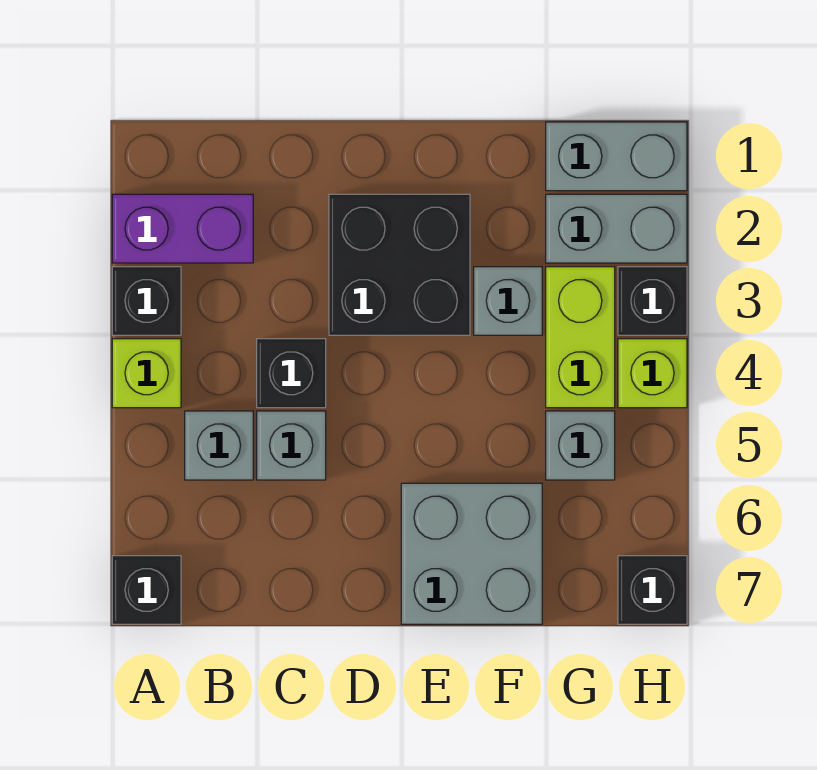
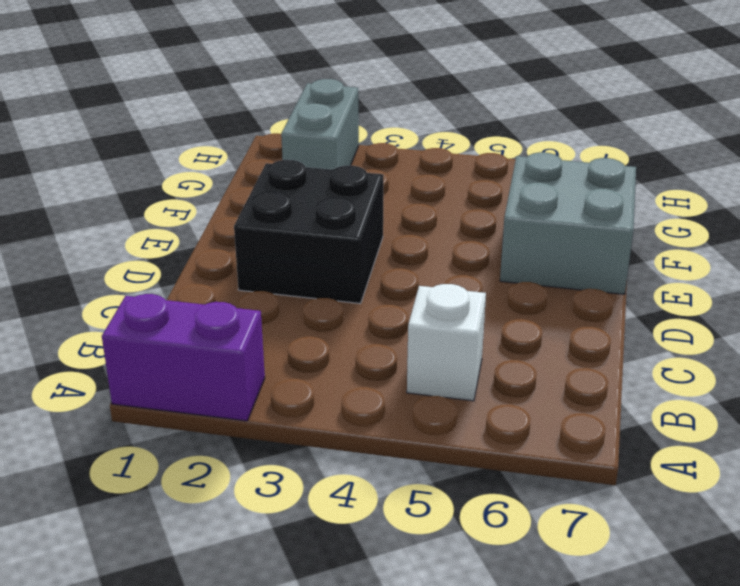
purple 1x2 brick [102,294,265,421] -> purple 1x2 brick turned to [112,194,253,263]
white 1x1 brick [407,284,486,401] -> grey 1x1 brick [185,411,253,480]
none -> black 1x1 brick [112,267,181,335]
none -> lime 1x1 brick [112,339,181,408]
none -> black 1x1 brick [112,556,181,624]

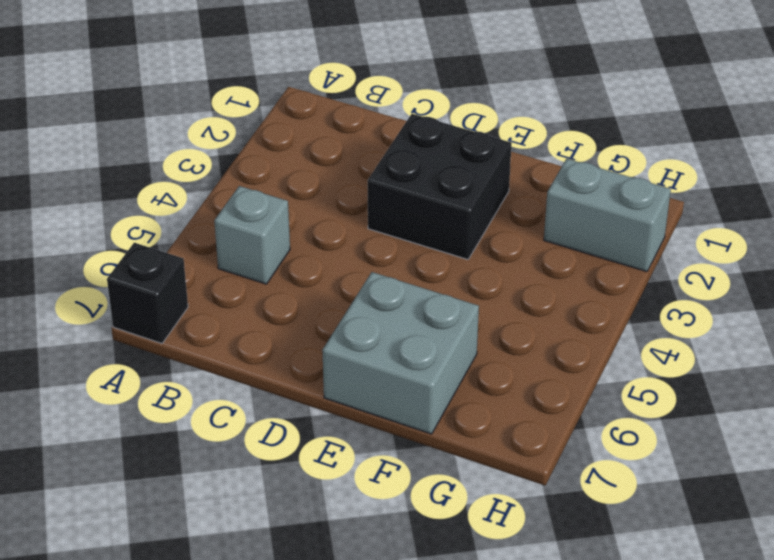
none -> purple 1x2 brick [112,194,253,263]
none -> black 1x1 brick [112,267,181,335]
none -> lime 1x1 brick [112,339,181,408]

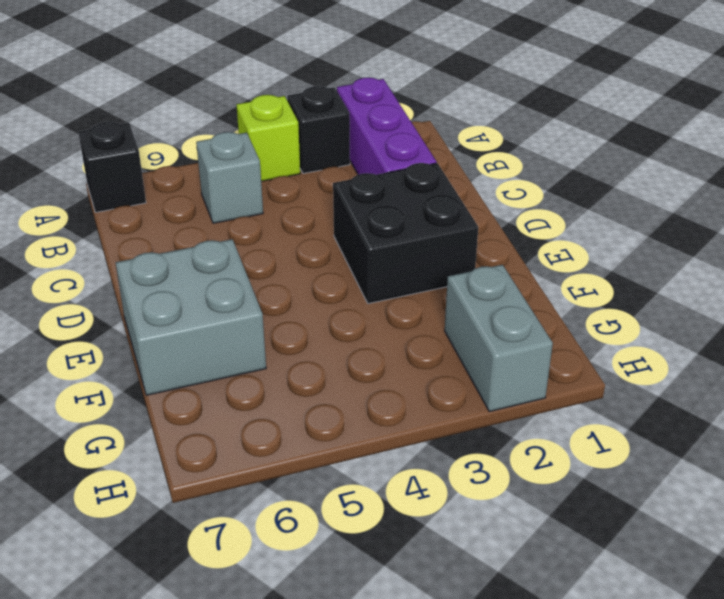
purple 1x3 brick [337,78,437,175] -> purple 1x2 brick [112,194,253,263]
none -> black 1x1 brick [257,339,326,408]
none -> grey 1x1 brick [257,411,326,480]
none -> grey 1x1 brick [474,267,542,335]

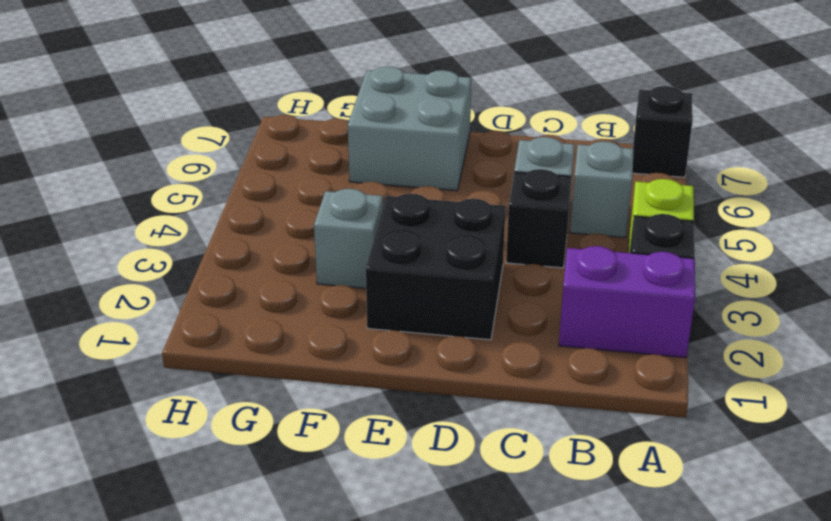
none -> grey 1x2 brick [546,122,687,191]
none -> grey 1x2 brick [546,194,687,263]
none -> lime 1x2 brick [546,267,615,408]

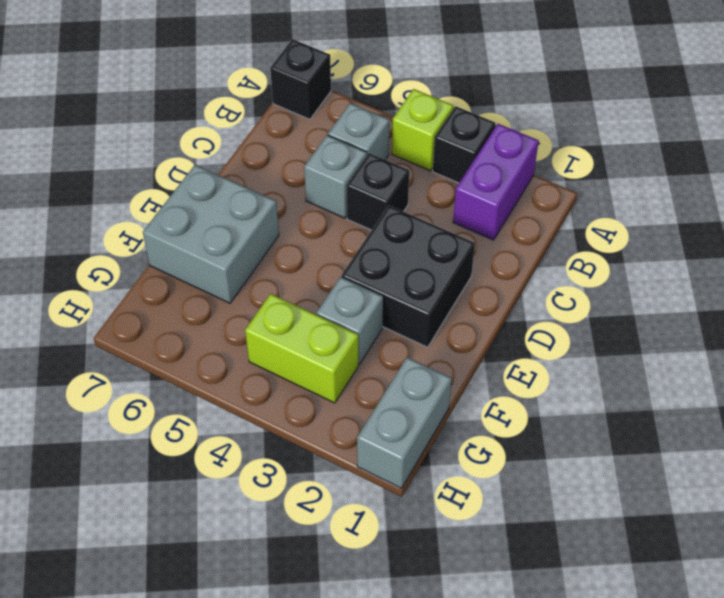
none -> grey 1x2 brick [546,194,687,263]
none -> grey 1x1 brick [546,411,615,480]
none -> black 1x1 brick [618,267,687,335]

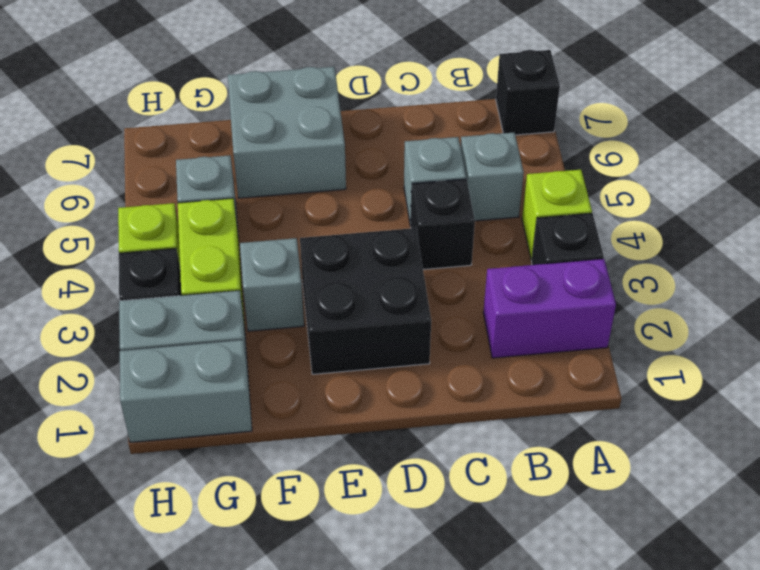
none -> black 1x1 brick [618,556,687,624]

